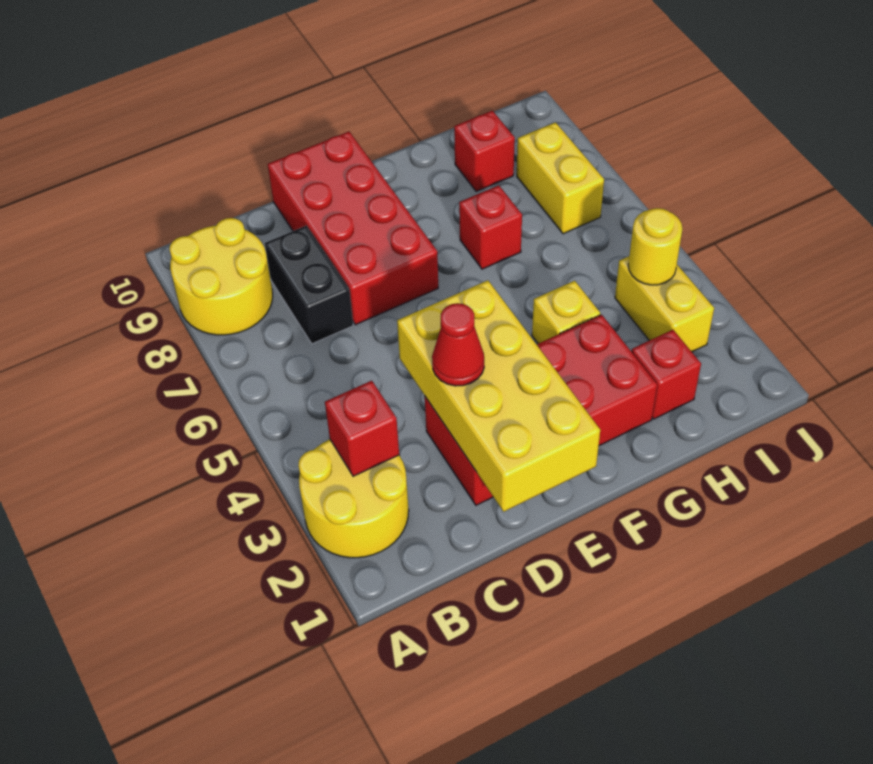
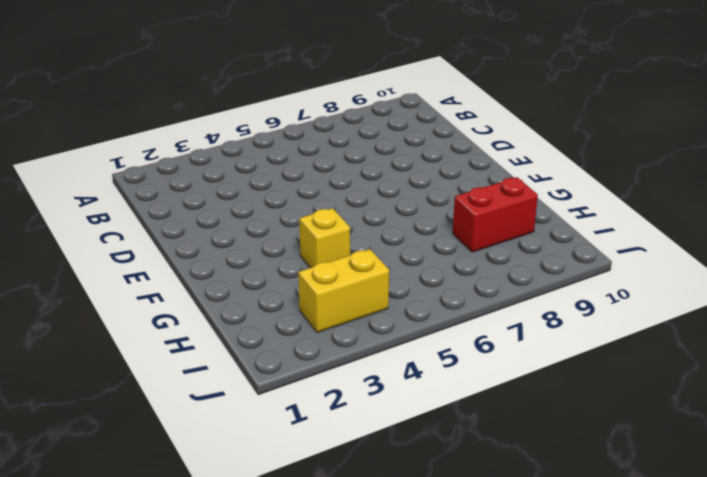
red 1x2 brick [453,177,538,252] -> red 1x1 brick [454,111,515,191]
none -> yellow 2x2 round brick [298,439,409,558]
none -> yellow 2x2 round brick [169,218,273,335]
none -> black 1x2 brick [265,226,353,344]

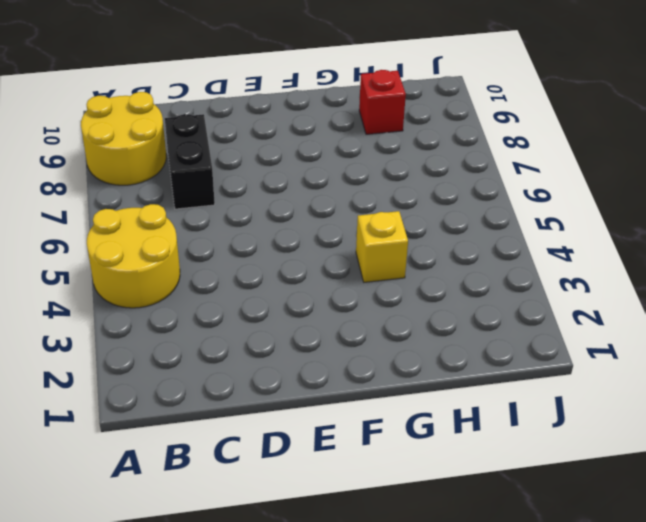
yellow 2x2 round brick [87,204,180,308] -> yellow 2x2 round brick moved to [298,439,409,558]
none -> red 2x4 brick [425,315,657,505]
none -> red 2x4 brick [268,131,438,325]
none -> red 1x1 brick [459,185,522,269]

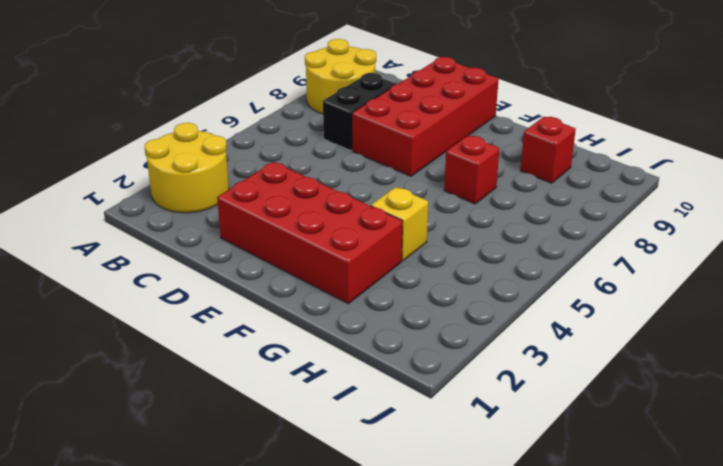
none -> red 1x1 brick [631,330,701,419]
none -> yellow 1x2 brick [615,256,714,352]
none -> yellow 1x2 brick [517,122,604,234]

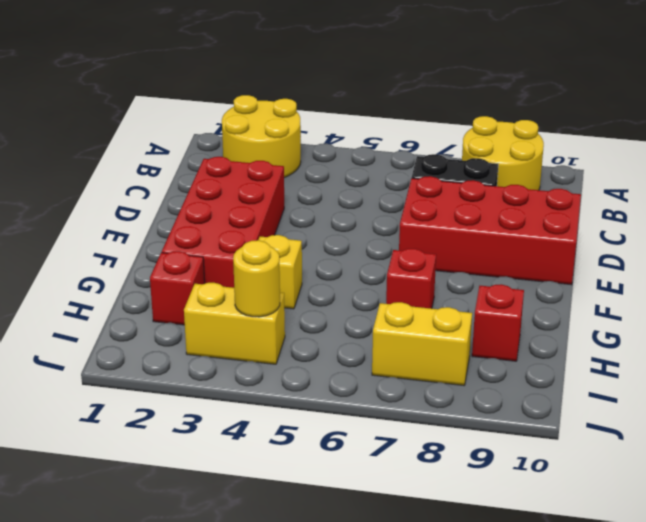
none -> red 1x1 brick [325,381,399,476]
none -> yellow 2x4 brick [397,280,600,512]
none -> red 1x1 cone [432,303,484,386]

